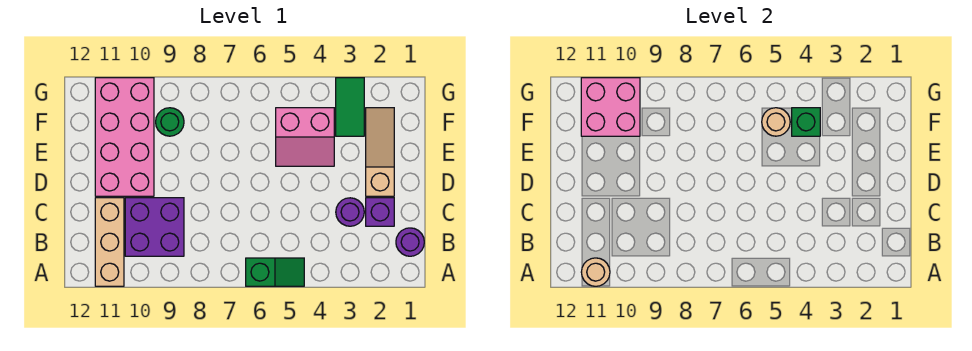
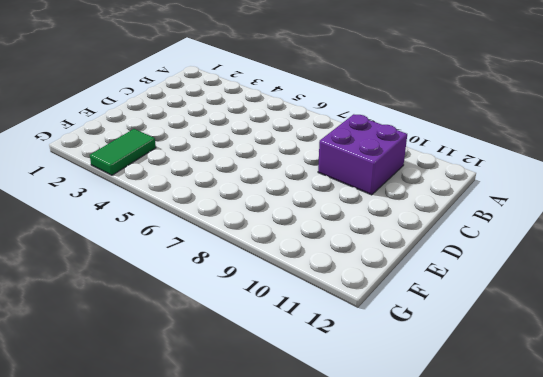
none -> green 1x2 slope [246,258,304,286]
none -> tan 1x3 brick [95,198,124,286]
none -> purple 1x1 round brick [396,228,424,256]

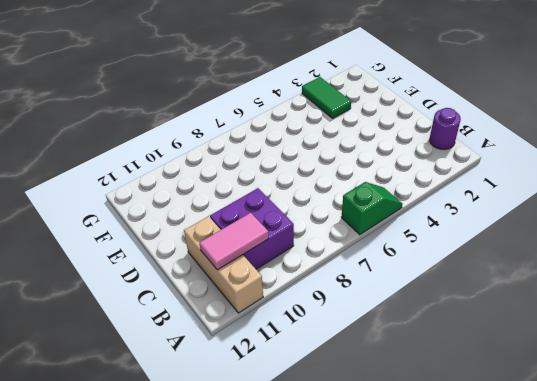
pink 1x2 tile [199,213,269,270] -> none
none -> purple 1x1 brick [366,198,394,226]
none -> purple 1x1 round brick [336,198,364,226]
none -> tan 1x3 slope [366,108,394,196]

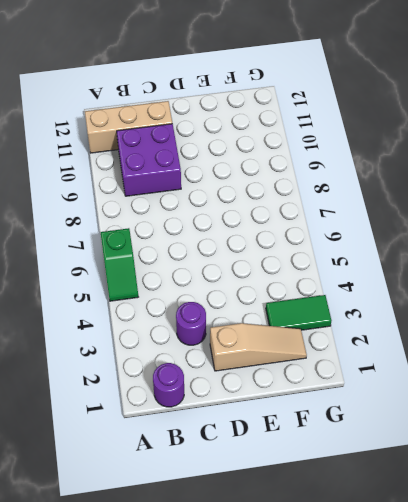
none -> purple 1x1 brick [366,198,394,226]
none -> pink 2x4 brick [95,78,154,196]
none -> pink 2x2 slope [276,108,334,166]

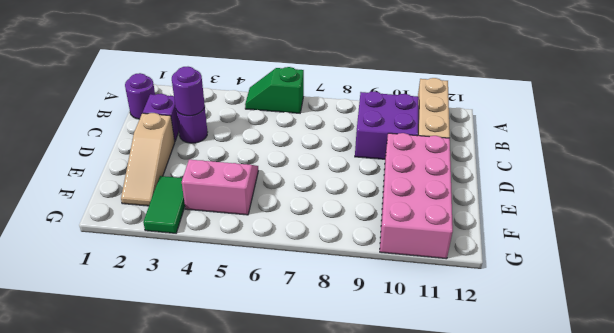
purple 1x1 round brick [172,67,205,116] -> none
none -> green 1x1 round brick [156,108,184,136]
none -> tan 1x1 round brick [581,258,610,286]
none -> green 1x1 brick [792,108,820,136]

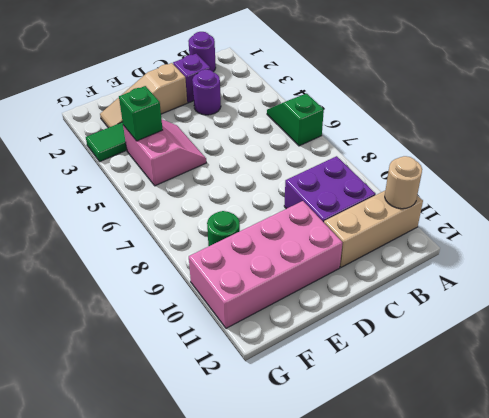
none -> tan 1x1 round brick [762,108,790,136]
none -> pink 2x2 brick [581,78,640,136]

